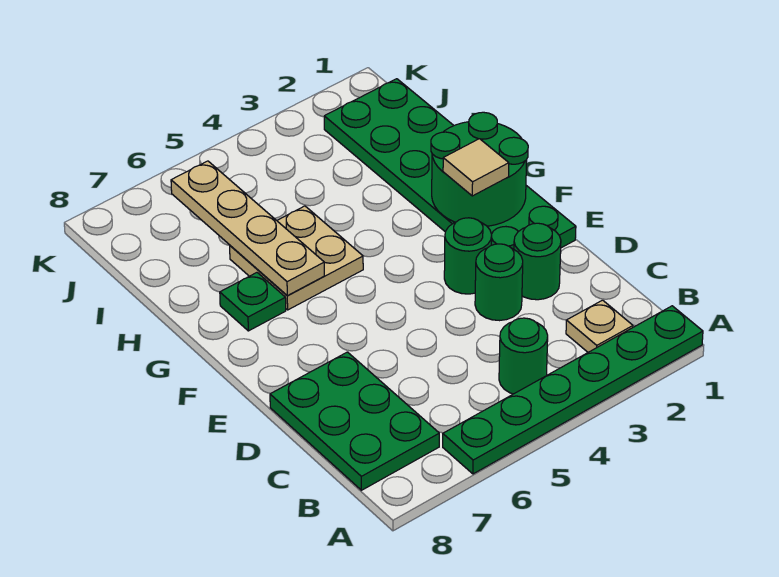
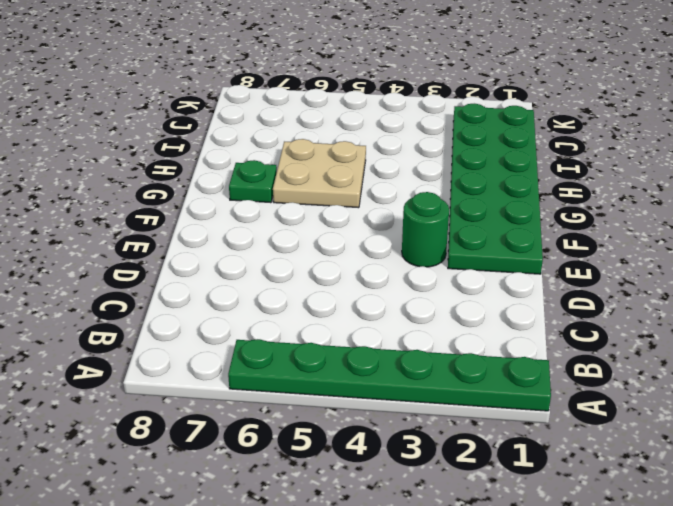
none -> tan 1x1 plate [566,300,633,352]
none -> green 1x1 round brick [499,318,548,394]
none -> green 2x3 plate [270,352,439,490]

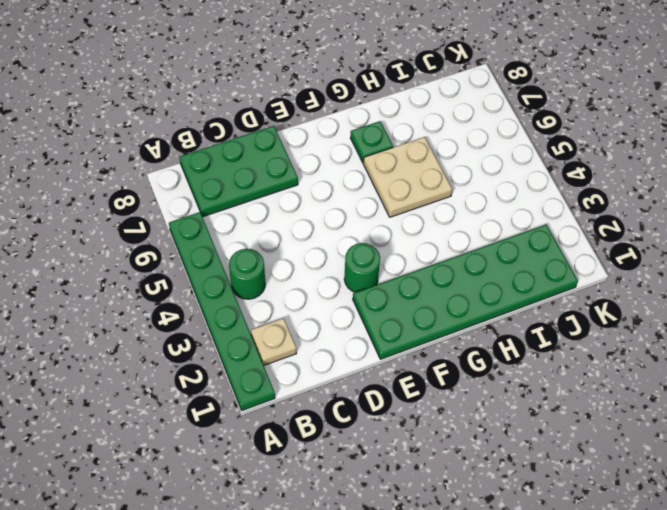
none -> green 1x1 round brick [514,223,561,300]
none -> green 1x1 round brick [475,244,523,321]
none -> green 2x2 round brick [431,112,528,226]

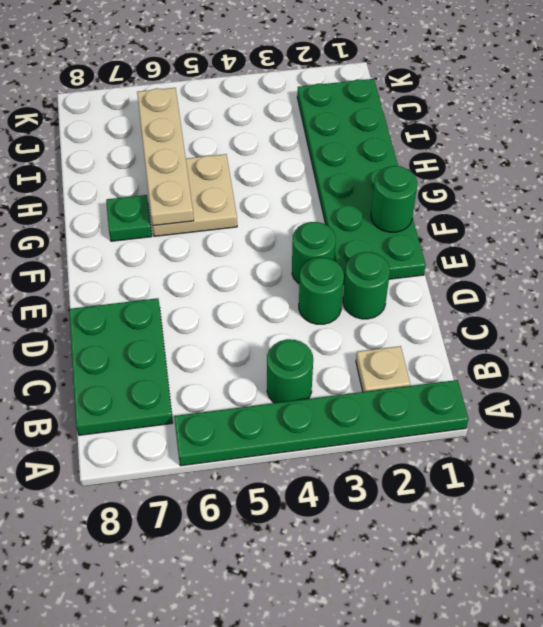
green 1x1 round brick [371,166,417,232] -> green 2x2 round brick [431,112,528,226]
none -> tan 1x1 tile [443,139,509,196]

